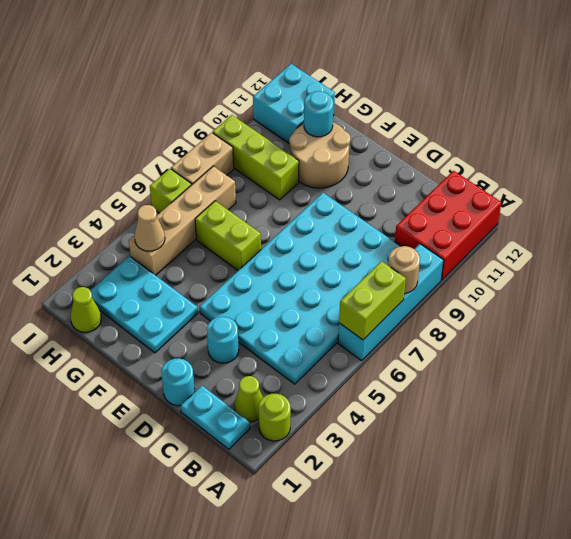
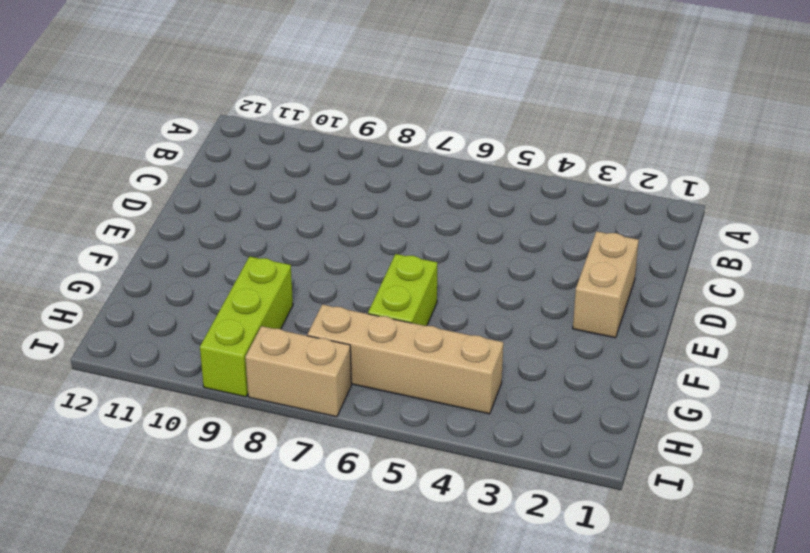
tan 1x2 brick [573,231,639,338] -> none
none -> lime 1x1 round brick [258,394,291,441]
none -> cyan 1x4 brick [338,244,444,361]
none -> red 2x3 brick [395,171,501,280]

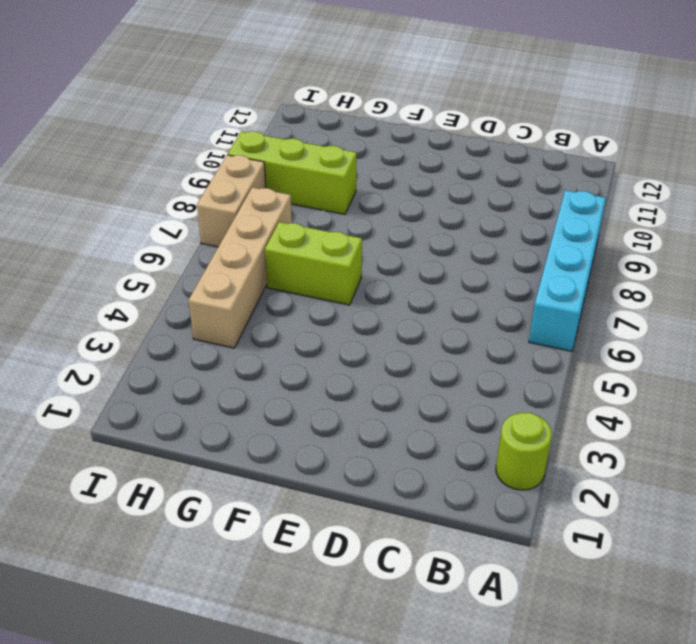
none -> red 2x3 brick [395,171,501,280]
none -> cyan 1x2 plate [181,386,250,449]
none -> lime 1x1 cone [234,376,263,422]

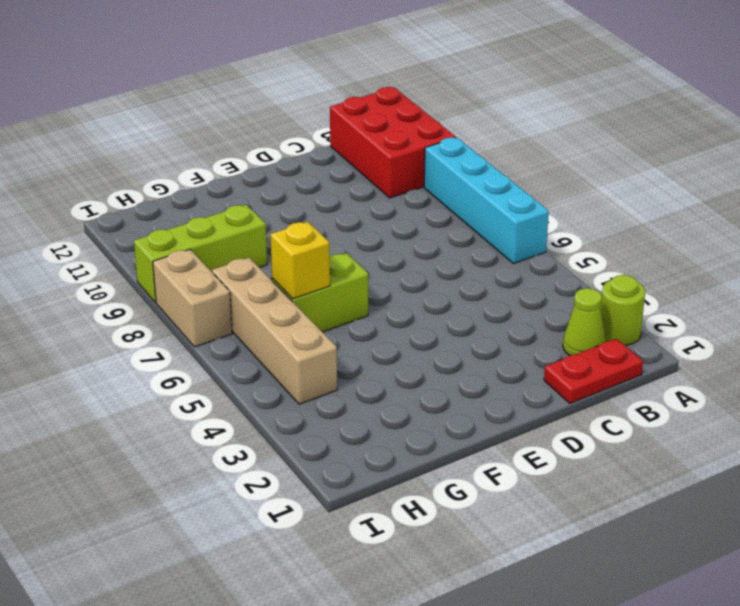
red 1x2 plate [544,339,643,403] -> cyan 1x2 plate [181,386,250,449]
yellow 1x1 brick [270,222,330,299] -> none
none -> cyan 4x6 plate [200,193,400,384]
none -> cyan 1x1 round brick [161,358,195,406]
none -> cyan 1x1 round brick [207,317,239,363]

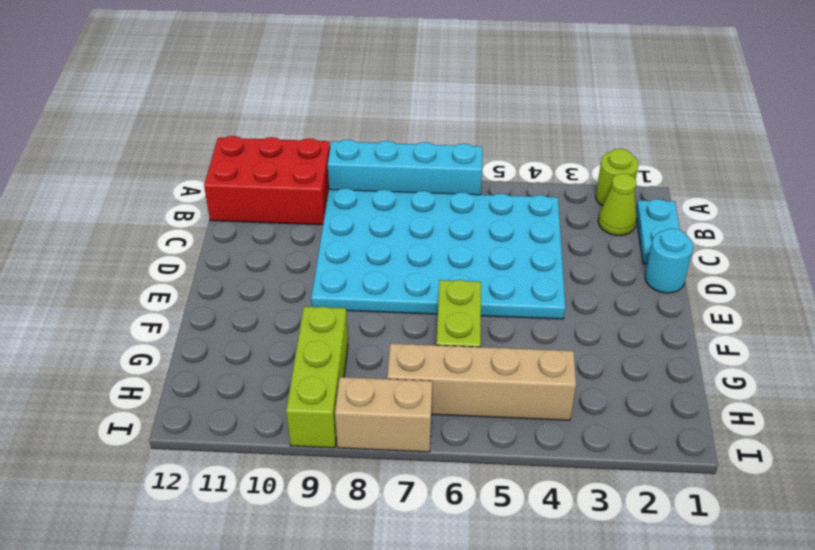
none -> cyan 1x1 round brick [207,317,239,363]
none -> cyan 2x3 plate [90,256,198,353]
none -> tan 2x2 round brick [289,122,350,188]

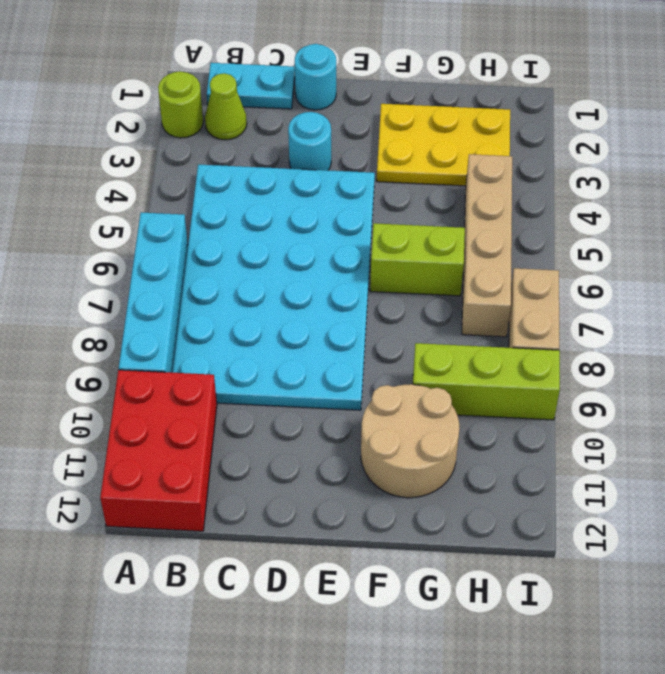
yellow 2x3 plate [377,104,510,186] -> cyan 2x3 plate [90,256,198,353]
none -> lime 1x1 cone [71,287,101,332]
none -> cyan 2x2 brick [253,64,335,144]
none -> lime 1x1 brick [150,169,191,213]

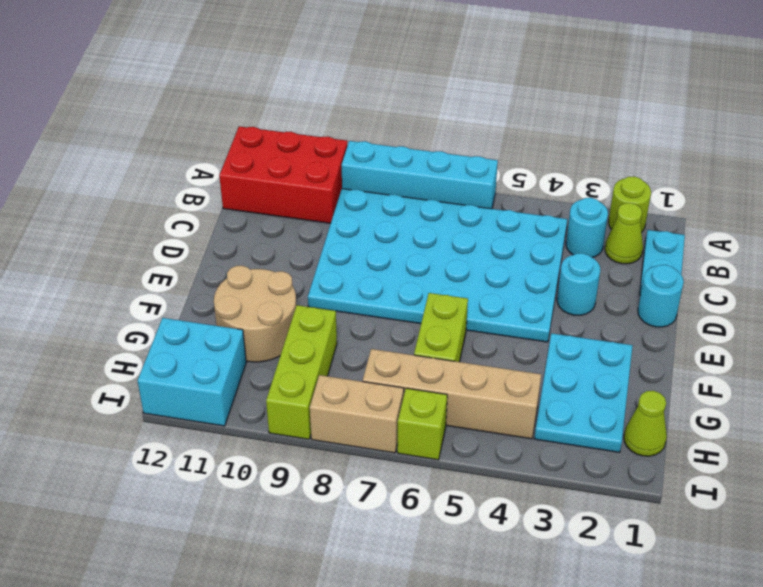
cyan 1x1 round brick [566,198,608,258] -> cyan 1x1 round brick moved to [304,91,333,137]
none -> lime 1x2 brick [339,261,406,340]
none -> tan 1x1 round brick [388,246,420,293]
none -> tan 1x1 cone [135,205,165,251]

